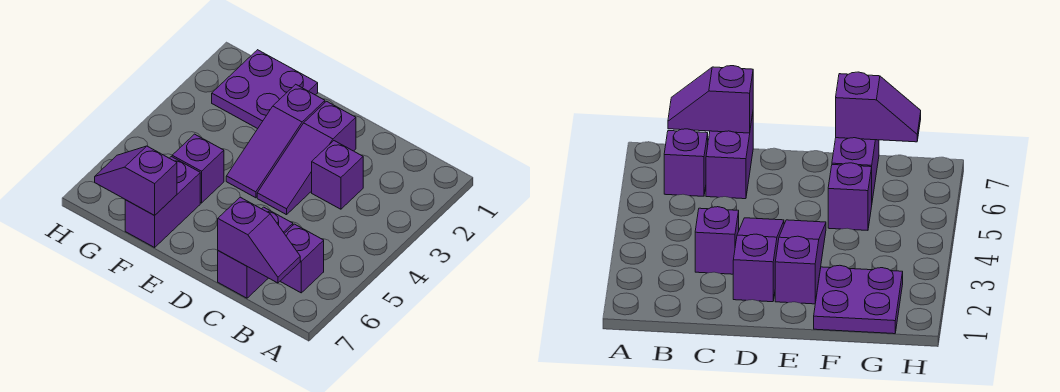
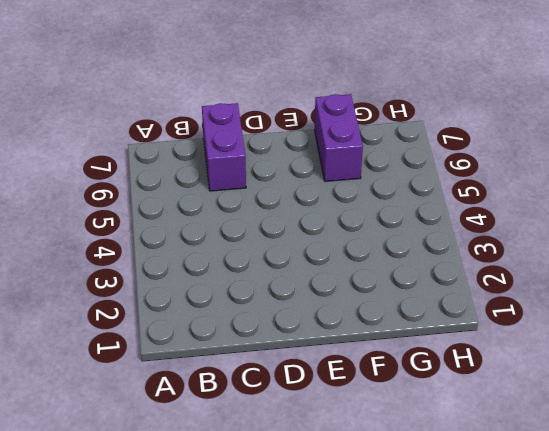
none -> purple 1x1 brick [280,224,324,293]
none -> purple 1x1 brick [312,141,363,209]

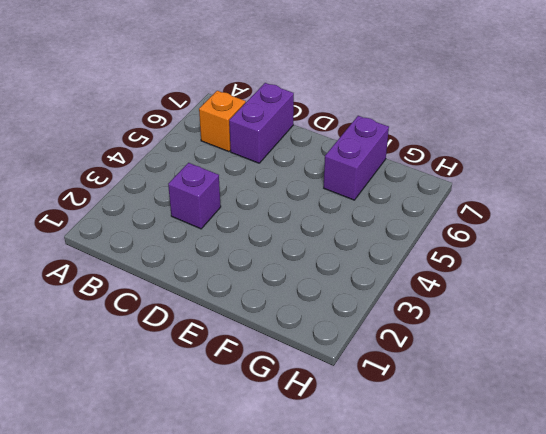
orange 1x1 brick [199,91,246,152] -> purple 1x1 brick [280,224,324,293]
none -> purple 1x3 slope [257,101,356,215]
none -> purple 1x3 slope [226,84,325,198]

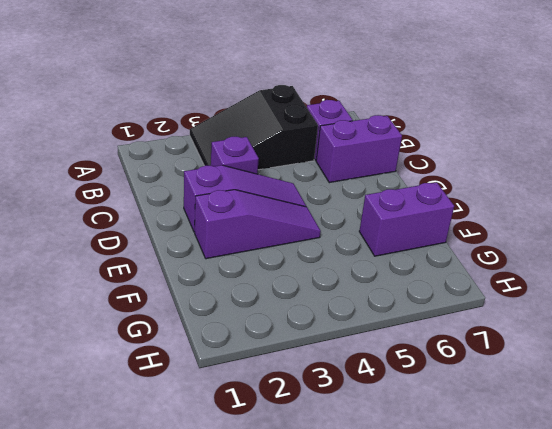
black 2x3 slope [190,85,318,170] -> none
none -> purple 2x2 plate [212,50,318,129]
none -> purple 1x1 brick [172,134,224,203]

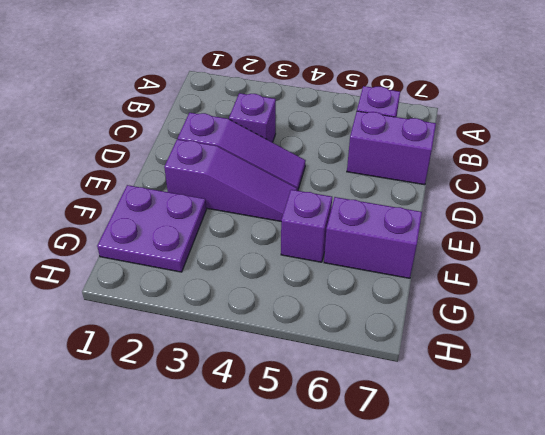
none -> purple 1x2 slope [218,197,300,283]
none -> purple 1x2 slope [95,146,177,215]

